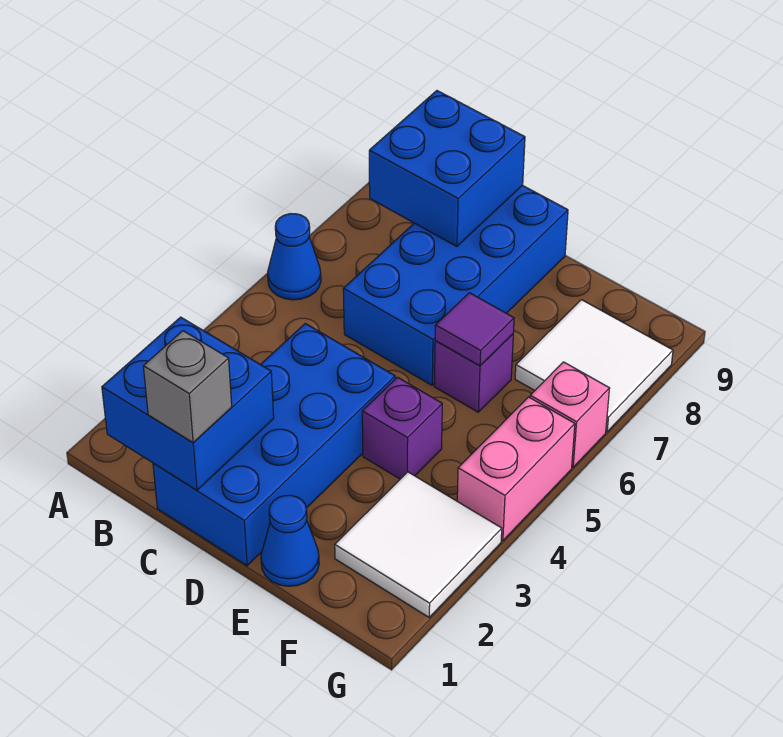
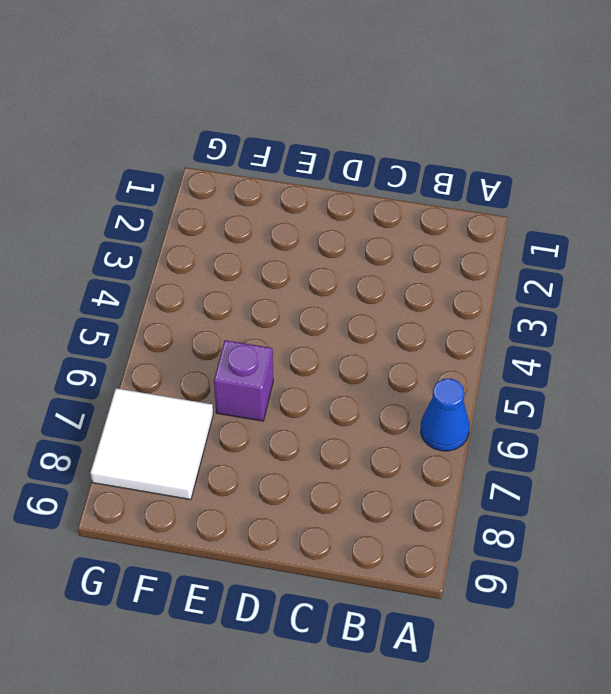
none -> blue 2x4 brick [153,324,395,566]
none -> blue 2x4 brick [343,185,568,385]
none -> blue 1x1 cone [261,495,319,586]

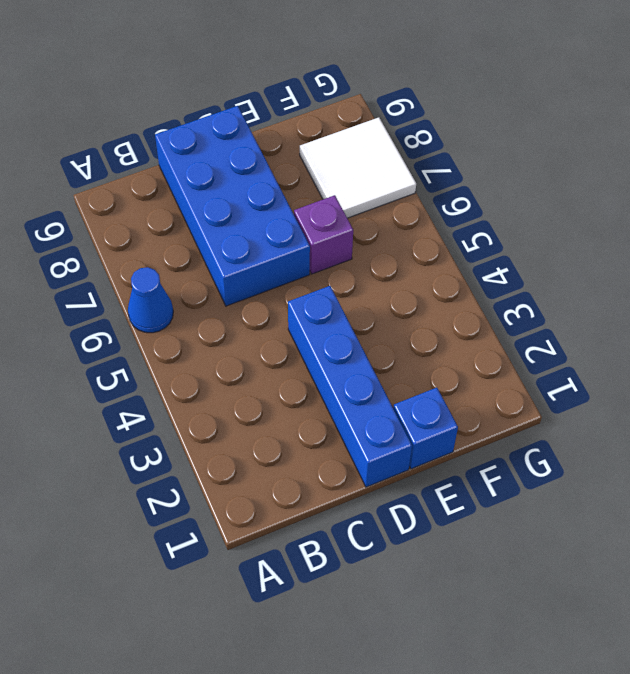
blue 1x4 brick [288,286,412,487] -> blue 2x4 brick [153,324,395,566]
blue 1x1 brick [393,388,458,469] -> blue 1x1 cone [261,495,319,586]
none -> purple 1x1 brick [362,377,442,479]
none -> white 2x2 tile [335,472,502,617]
none -> pink 1x2 brick [457,397,575,541]

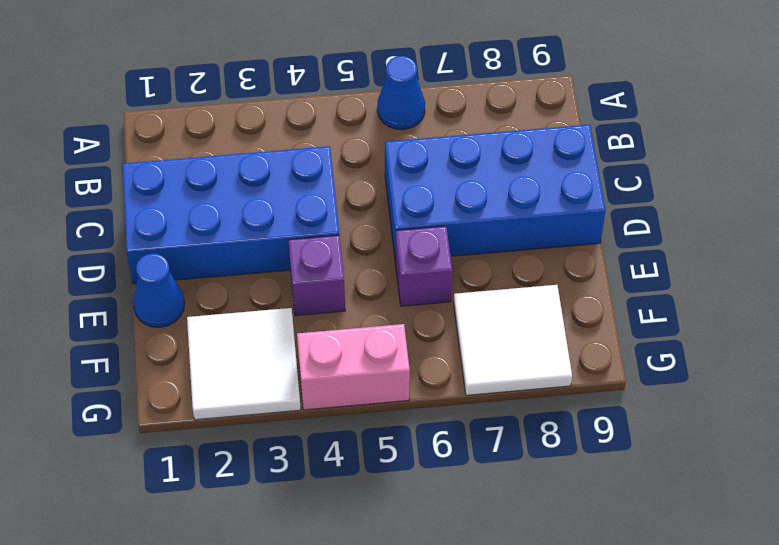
none -> pink 1x1 brick [530,362,610,467]
none -> blue 2x2 brick [102,317,274,490]
none -> blue 2x2 brick [369,91,525,246]

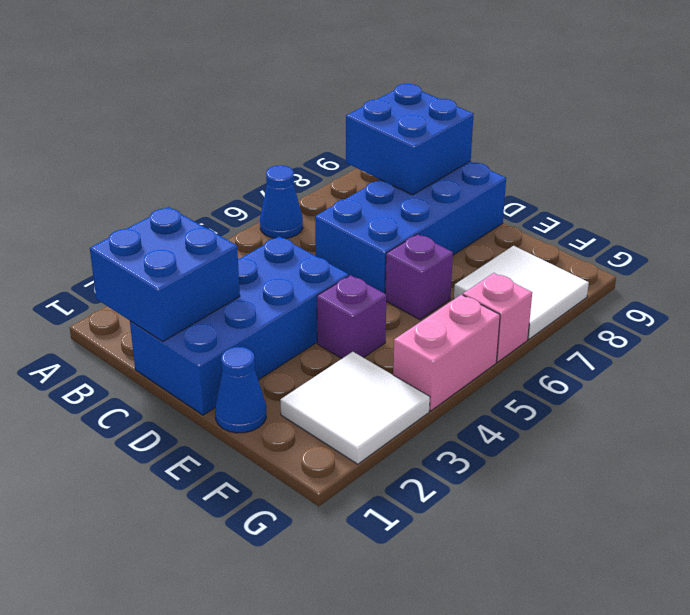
none -> purple 1x1 tile [435,293,514,366]
none -> grey 1x1 brick [143,331,232,443]

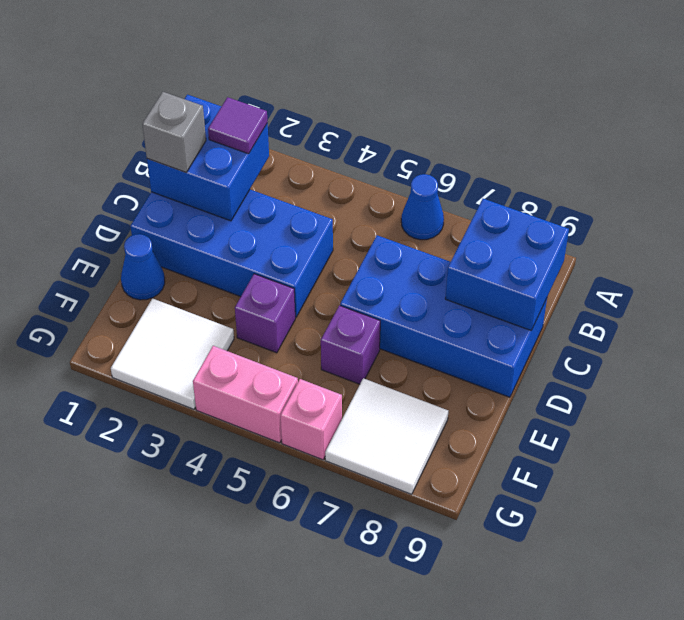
purple 1x1 tile [208,97,267,154] -> purple 1x1 tile moved to [435,293,514,366]

